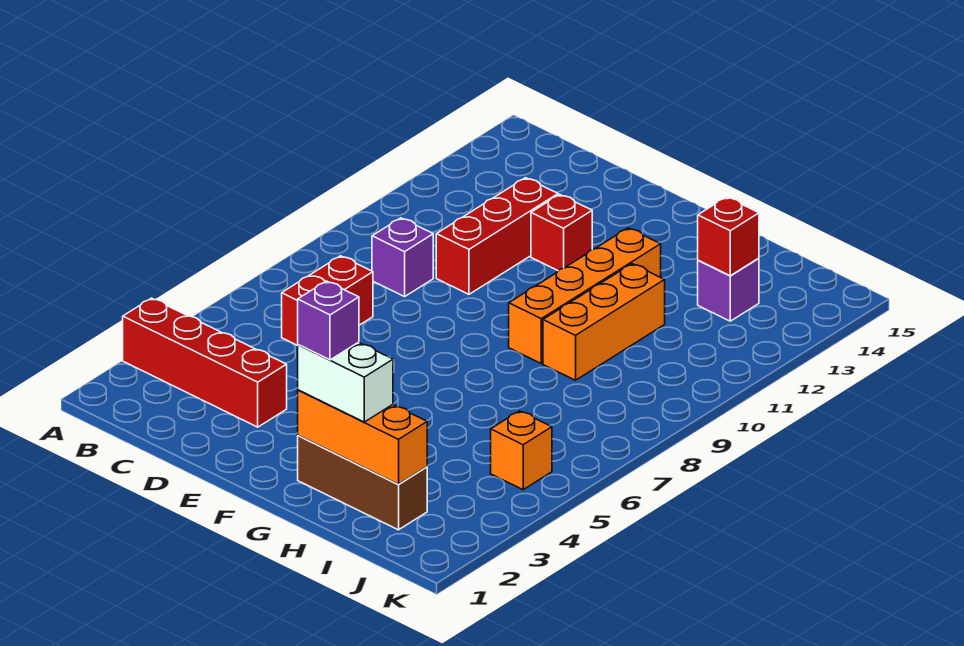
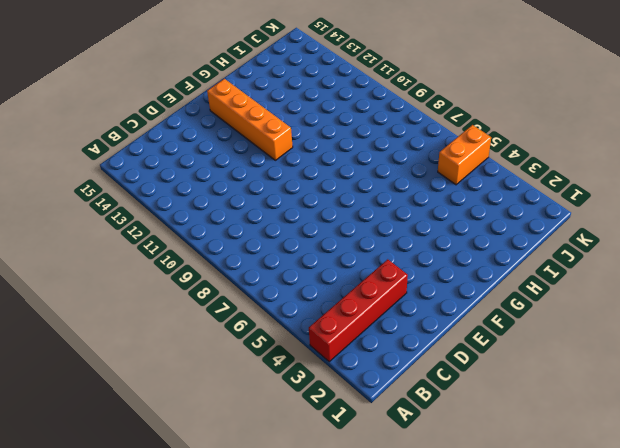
orange 1x4 brick [207,79,293,160] -> orange 1x4 brick moved to [509,228,661,363]
orange 1x2 brick [438,125,491,185] -> orange 1x1 brick [491,411,552,490]
none -> red 1x2 brick [282,256,373,346]
none -> purple 1x1 brick [372,218,433,297]
none -> red 1x3 brick [436,178,558,294]

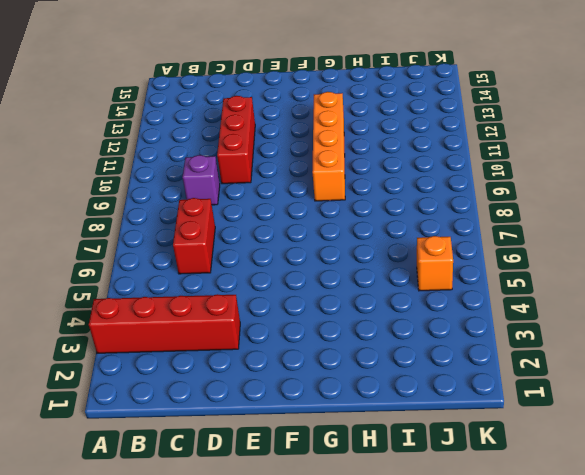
none -> red 1x1 brick [531,194,592,271]
none -> brown 1x3 brick [298,436,427,530]
none -> orange 1x3 brick [543,264,665,380]

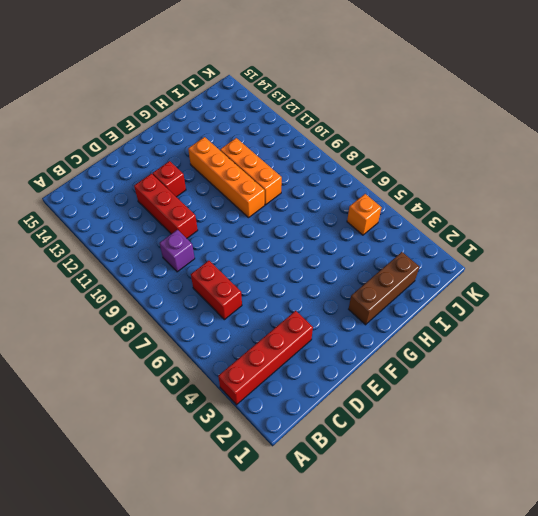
none -> purple 1x1 brick [698,258,759,321]
none -> orange 1x3 brick [298,390,427,485]
none -> red 1x1 brick [698,197,759,276]

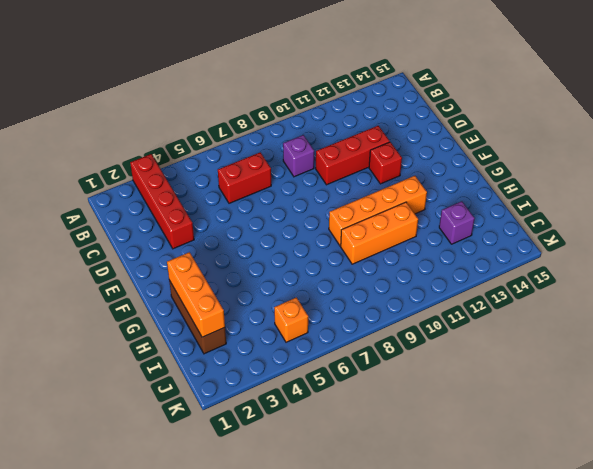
none -> red 1x1 brick [698,197,759,276]
none -> white 1x2 brick [298,342,393,422]
none -> purple 1x1 brick [298,281,359,360]

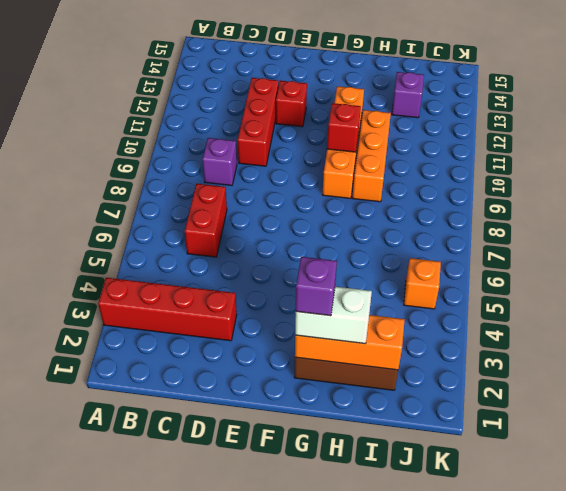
red 1x1 brick [327,103,361,152] -> red 1x1 brick moved to [698,197,759,276]

